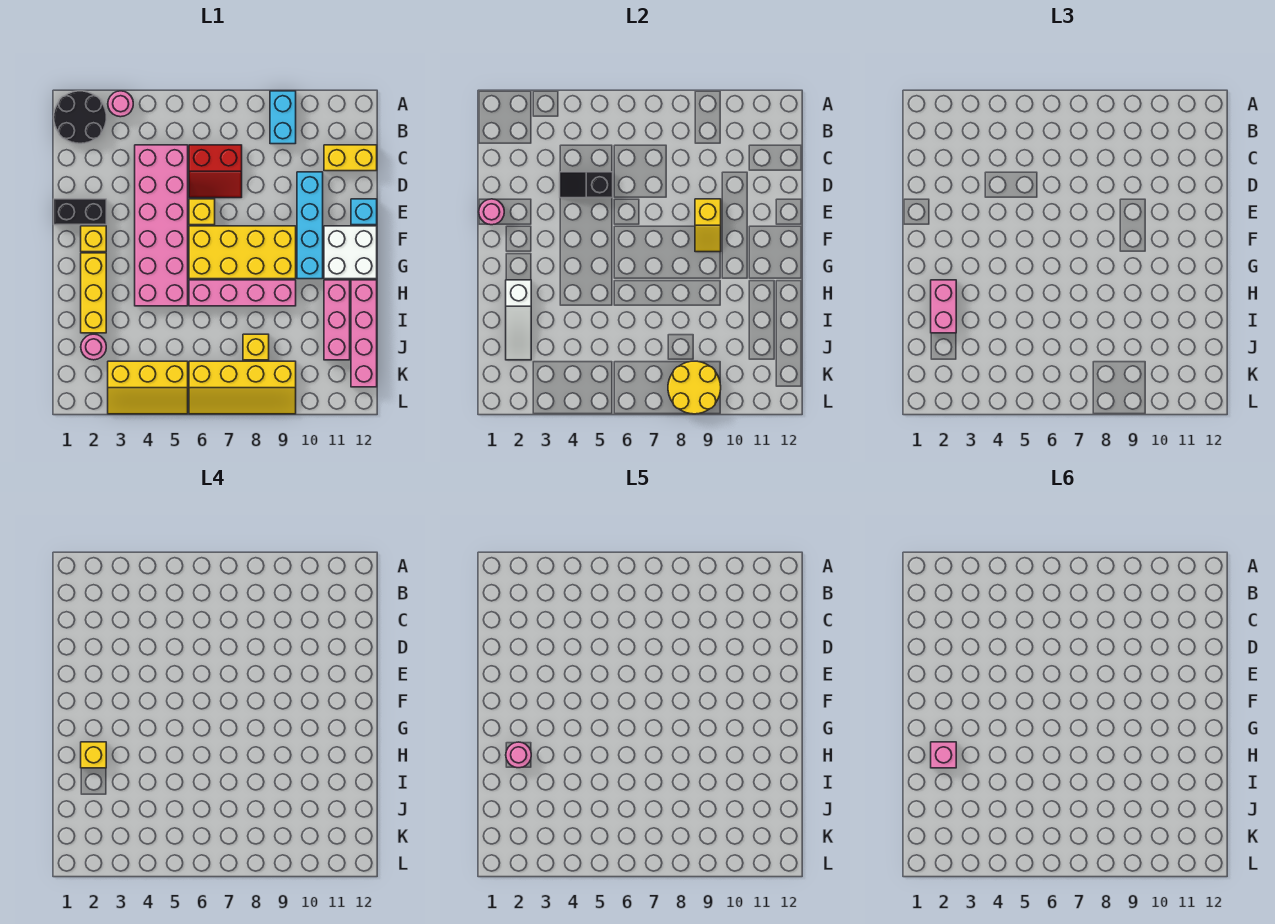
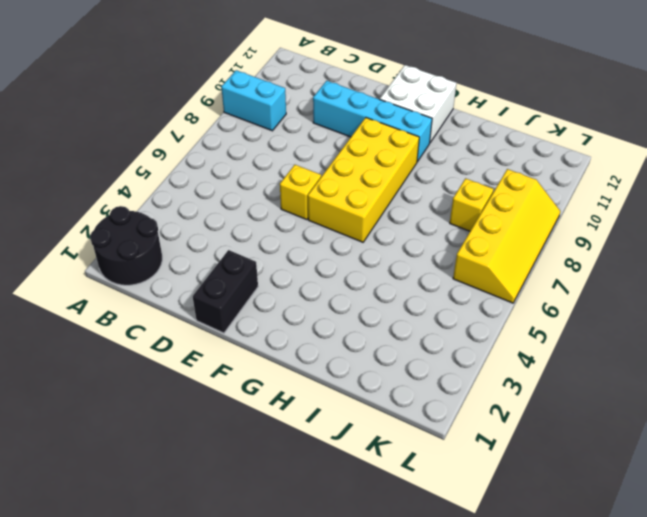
none -> pink 1x1 round brick [108,91,133,117]
none -> pink 2x6 brick [135,145,188,306]
none -> red 2x2 slope [189,145,242,198]
none -> yellow 1x2 brick [324,145,377,171]

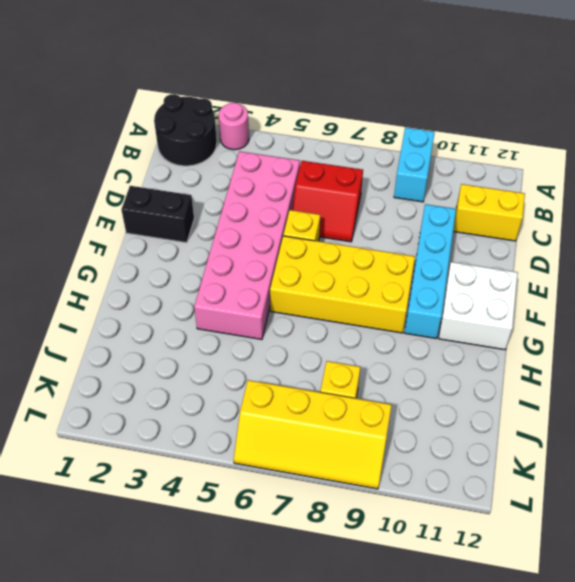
none -> cyan 1x1 brick [351,199,377,225]
none -> yellow 1x1 brick [81,226,106,252]
none -> yellow 1x3 brick [81,253,106,333]
none -> pink 1x4 brick [189,280,296,306]

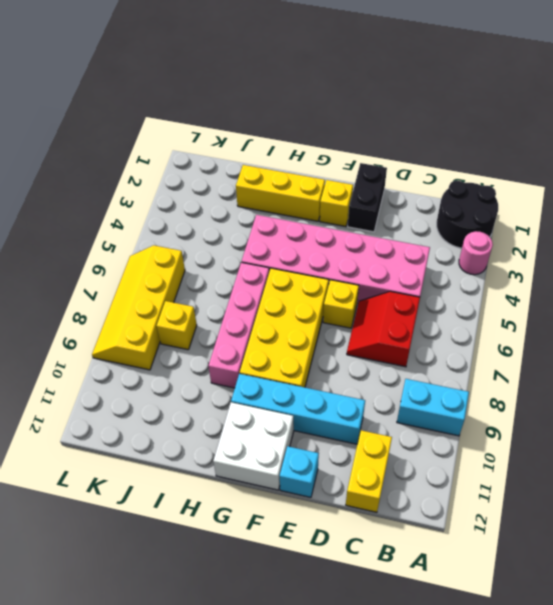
none -> pink 1x3 brick [324,280,350,360]
none -> pink 1x4 brick [351,280,377,387]
none -> pink 1x1 round brick [81,334,106,360]
none -> yellow 2x3 slope [108,361,188,414]

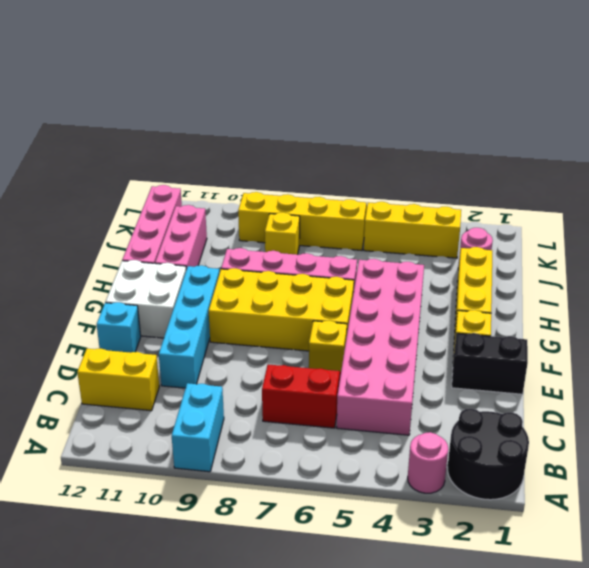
none -> black 1x2 slope [560,172,613,198]
none -> pink 1x1 round brick [479,199,504,225]
none -> yellow 1x2 slope [695,199,721,252]
none -> white 1x3 slope [506,280,531,360]

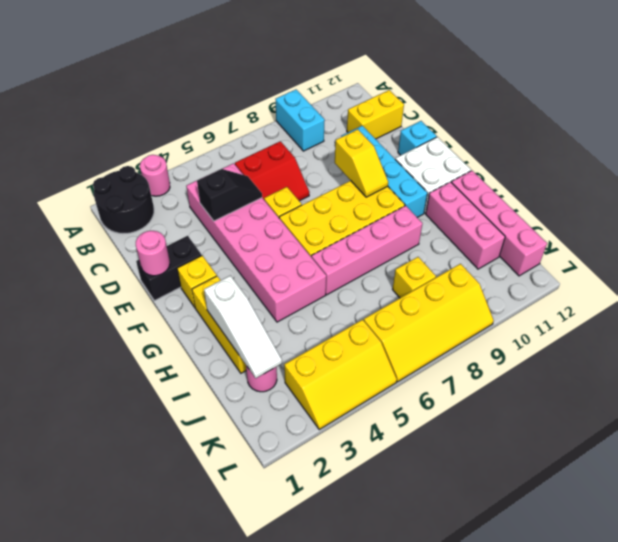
black 1x2 slope [197,169,262,221] -> black 1x2 slope turned to [560,172,613,198]
none -> yellow 2x2 round brick [668,361,721,414]
none -> pink 1x2 brick [931,280,956,333]
none -> yellow 1x1 brick [81,742,106,768]
none -> pink 1x1 round brick [506,742,531,768]

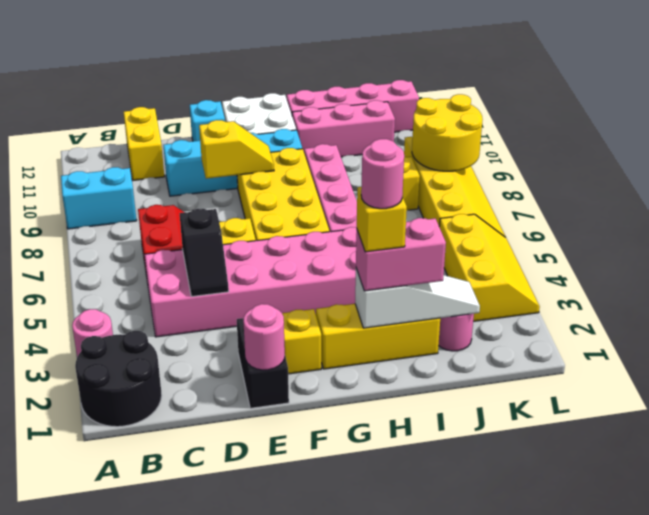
none -> pink 1x1 brick [931,742,956,768]

